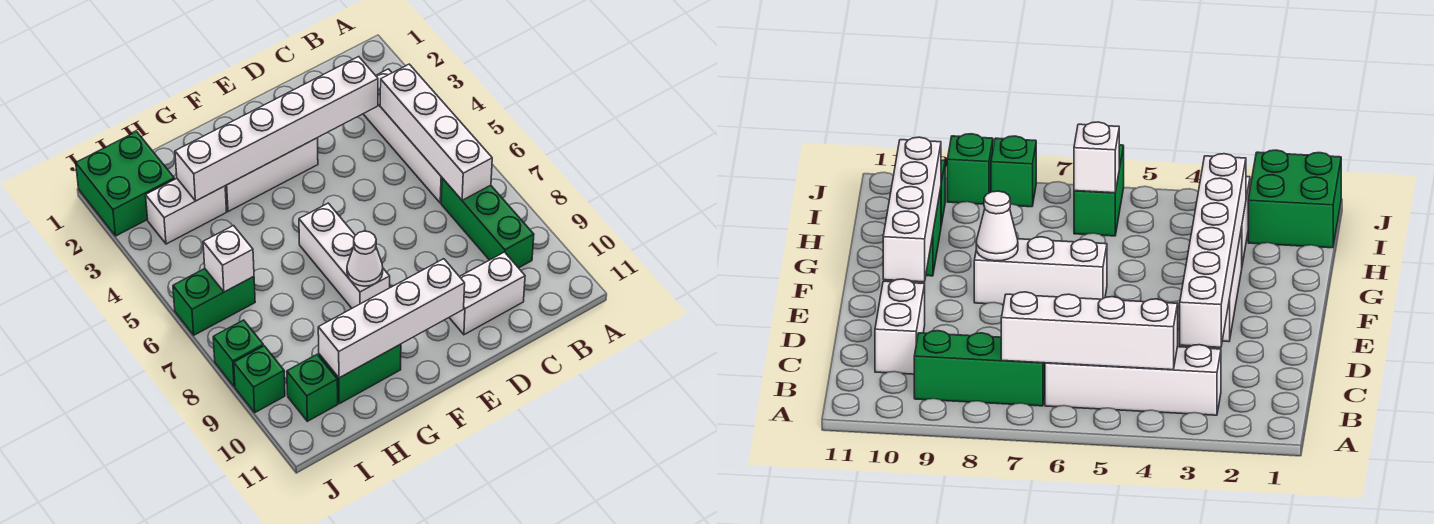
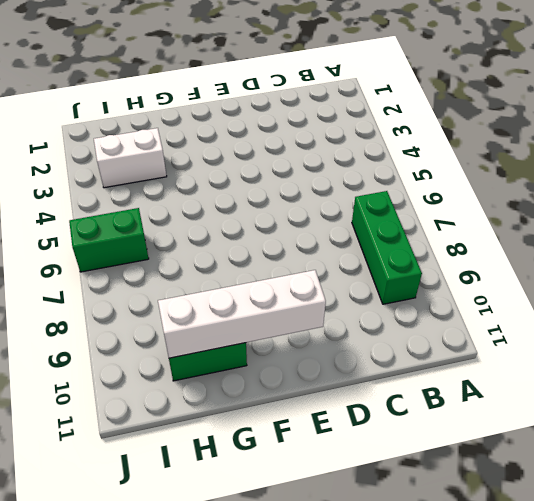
none -> white 1x4 brick [364,69,442,203]
none -> white 1x2 brick [449,252,525,335]
none -> white 1x3 brick [225,138,318,212]

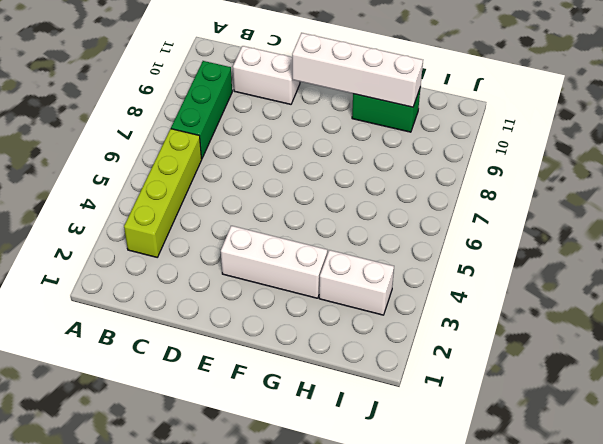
lime 1x4 brick [124,129,202,257] -> white 1x4 brick [364,69,442,203]
none -> white 1x3 brick [299,203,390,308]
none -> green 2x2 brick [76,132,174,236]
none -> green 1x2 brick [173,269,255,335]

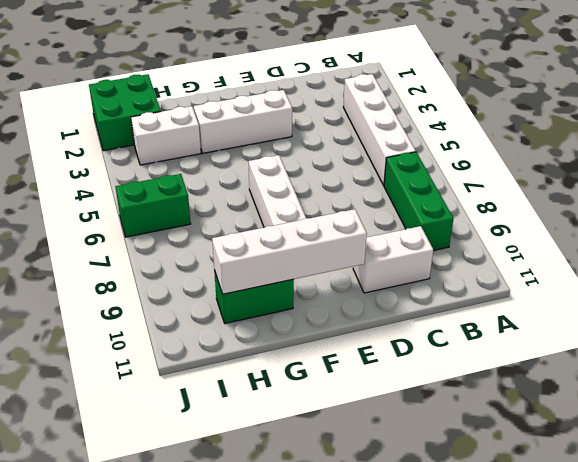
none -> green 1x1 brick [287,355,338,421]
none -> green 1x1 brick [213,320,263,387]
none -> green 1x1 brick [234,346,285,412]

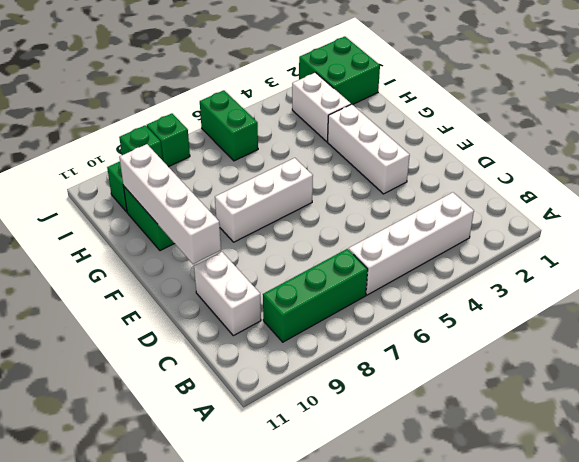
none -> white 1x4 brick [380,64,492,200]
none -> white 1x6 brick [175,57,378,201]
none -> white 1x1 cone [347,231,383,286]

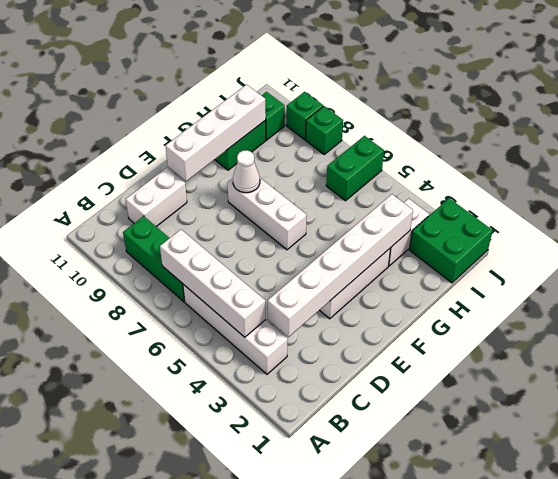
none -> white 1x1 brick [203,226,254,292]

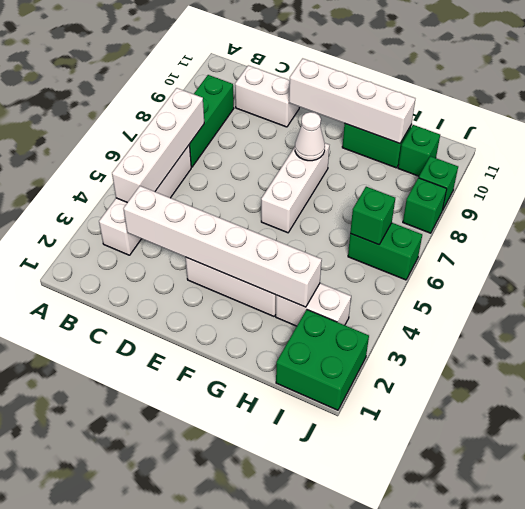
green 1x1 brick [350,187,395,245] -> white 1x1 brick [203,226,254,292]

